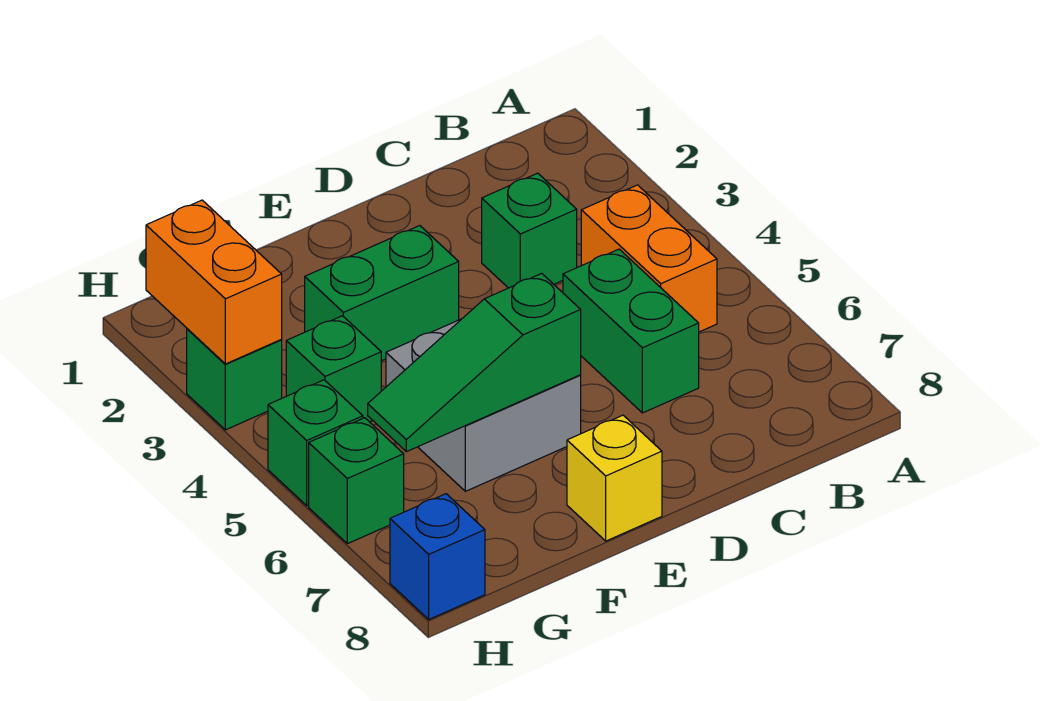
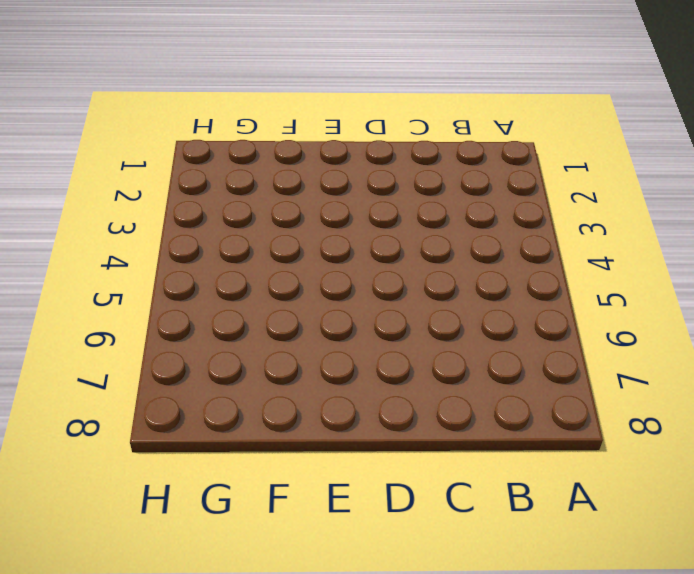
none -> orange 1x2 brick [581,185,717,332]
none -> green 1x1 brick [482,173,577,288]
none -> green 1x2 brick [563,249,699,413]

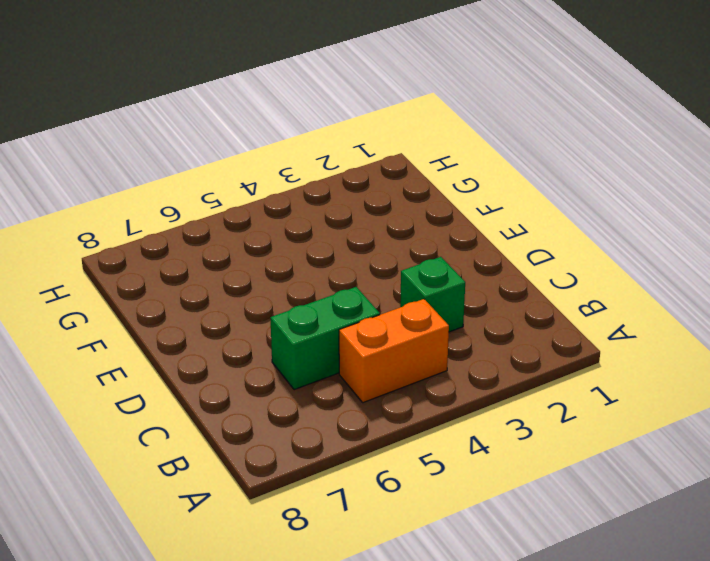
none -> green 1x2 brick [305,226,459,361]
none -> grey 2x2 brick [386,319,581,491]
none -> yellow 1x1 brick [567,415,662,541]

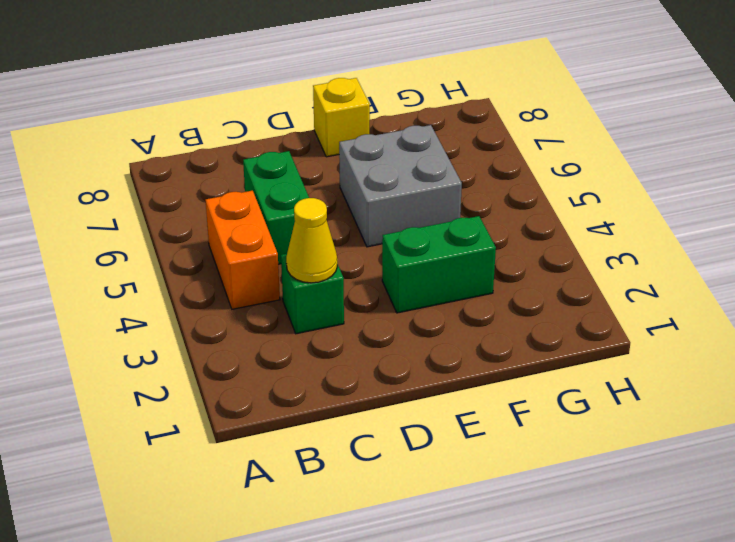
yellow 1x1 cone [286,198,337,283] -> none
none -> green 1x1 brick [286,316,381,422]
none -> green 1x1 brick [187,329,282,430]
none -> green 1x1 brick [268,380,363,506]

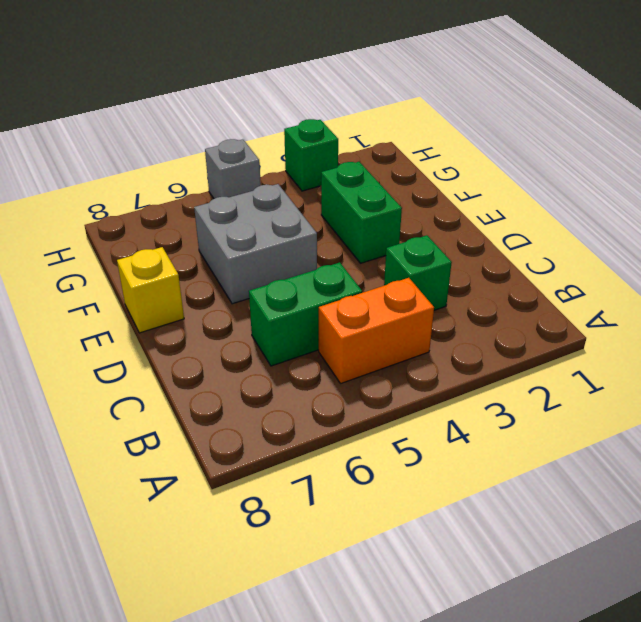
grey 1x1 brick [205,139,261,199] -> green 1x1 brick [268,380,363,506]
none -> green 1x1 brick [286,316,381,422]
none -> green 1x1 brick [309,418,404,544]
none -> blue 1x1 brick [390,494,485,619]

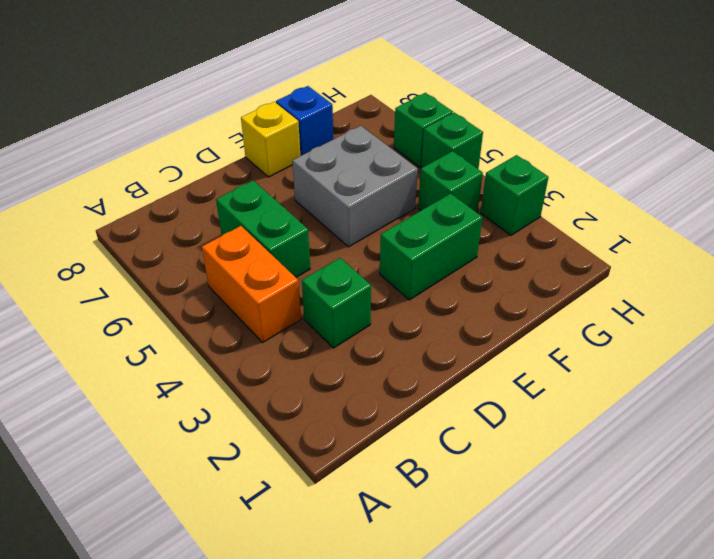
blue 1x1 brick [276,86,333,156] -> blue 1x1 brick moved to [390,494,485,619]
none -> green 1x3 slope [368,274,581,452]
none -> orange 1x2 brick [146,200,282,364]

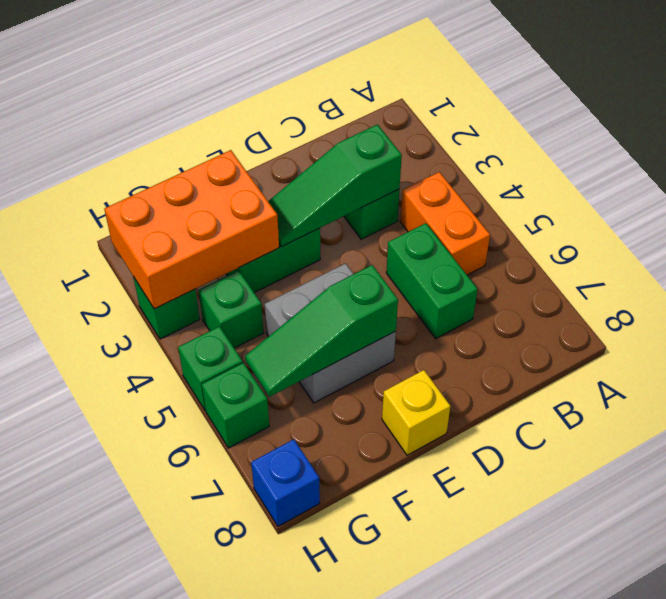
green 1x3 slope [268,125,402,247] -> none
orange 2x3 brick [104,150,279,309] -> orange 1x2 brick [146,200,282,364]

